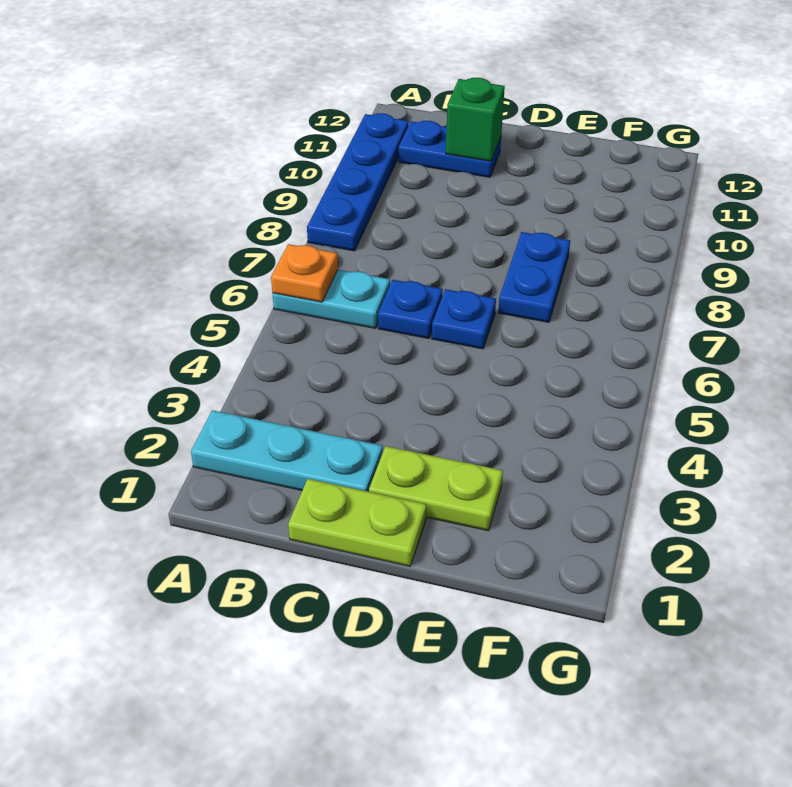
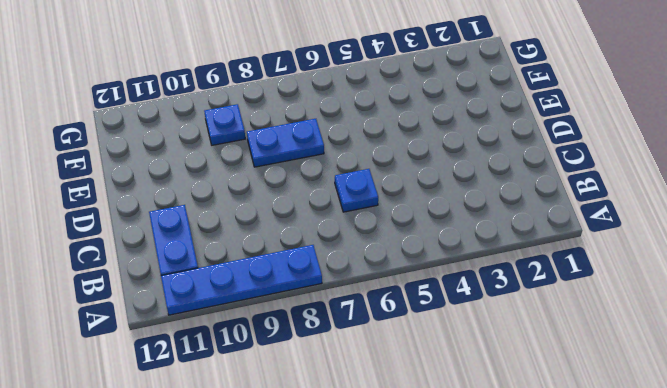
blue 1x1 plate [204,104,245,145] -> blue 1x1 plate moved to [432,289,496,349]
none -> cyan 1x3 plate [191,410,383,492]
none -> cyan 1x2 plate [272,270,390,328]

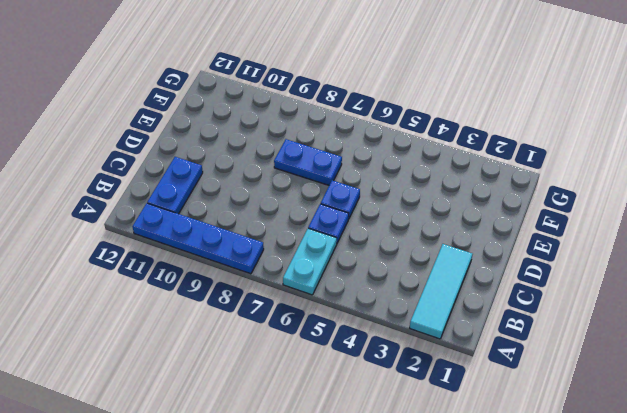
cyan 1x3 tile [410,244,472,339] -> cyan 1x3 plate [191,410,383,492]
none -> lime 1x2 plate [288,479,427,566]
none -> lime 1x2 plate [369,446,503,531]

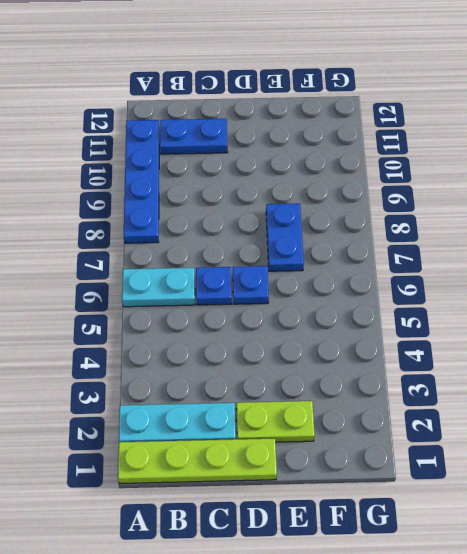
lime 1x4 plate [118,439,277,484] -> lime 1x2 plate [288,479,427,566]
none -> orange 1x1 plate [271,244,338,302]
none -> green 1x1 brick [446,78,505,161]

